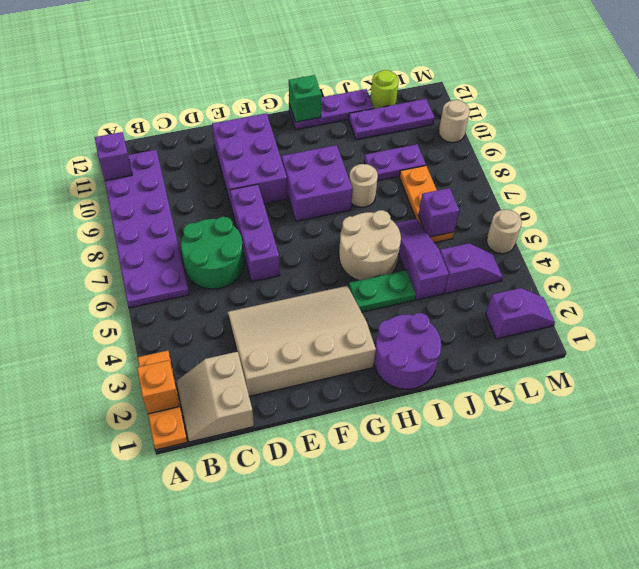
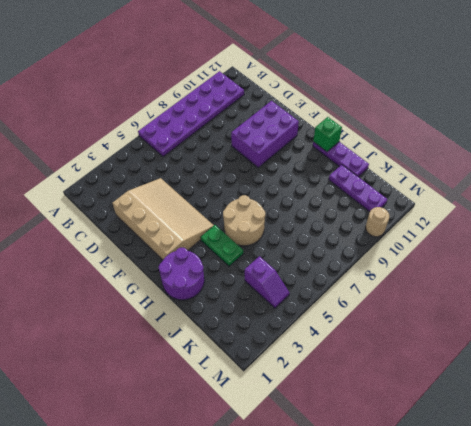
none -> orange 1x3 plate [138,351,187,450]
none -> tan 2x2 slope [177,352,254,442]
none -> green 2x2 round brick [181,217,244,289]

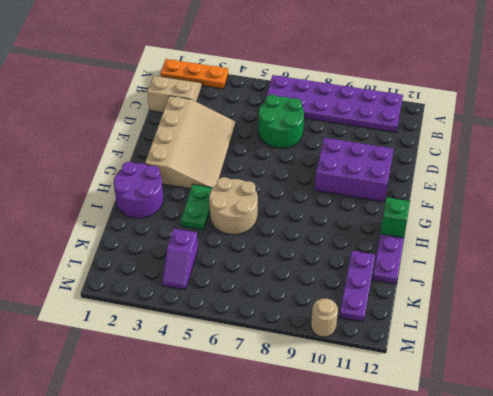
none -> purple 1x3 brick [230,184,280,282]
none -> purple 2x2 brick [282,145,353,221]
none -> tan 1x1 round brick [349,164,378,207]

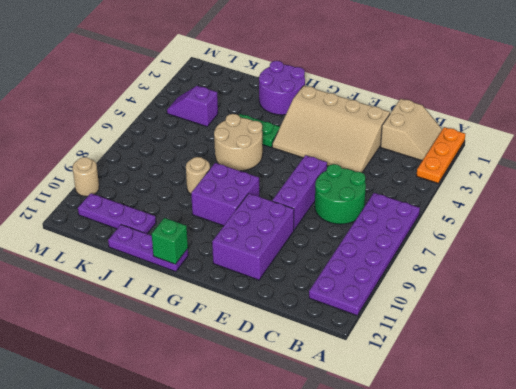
none -> purple 1x3 slope [395,219,449,300]
none -> purple 1x2 plate [364,144,426,181]
none -> orange 1x3 plate [400,166,454,243]

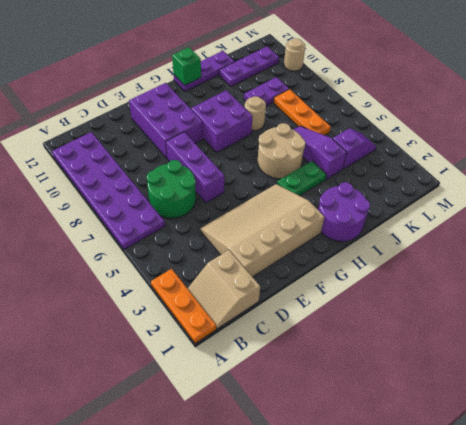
none -> lime 1x1 round brick [371,70,399,109]
none -> purple 1x2 slope [486,288,555,339]
none -> tan 1x1 round brick [487,209,522,254]

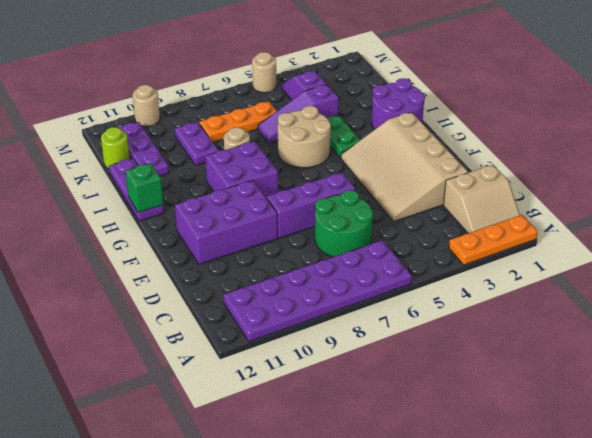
none -> purple 1x2 slope [486,288,555,339]
none -> orange 1x1 brick [137,360,180,414]
none -> purple 1x1 brick [95,132,132,181]

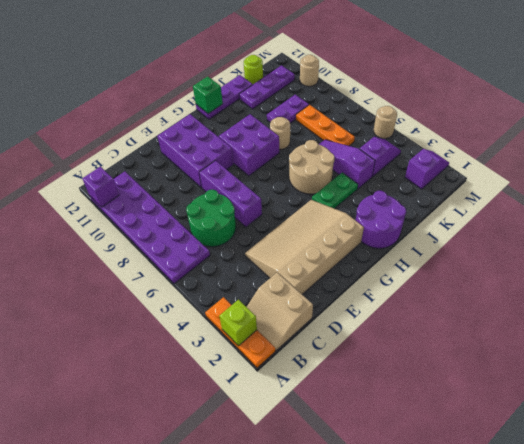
lime 1x1 brick [219,300,257,346] -> orange 1x1 brick [137,360,180,414]
none -> purple 1x1 brick [418,188,459,237]

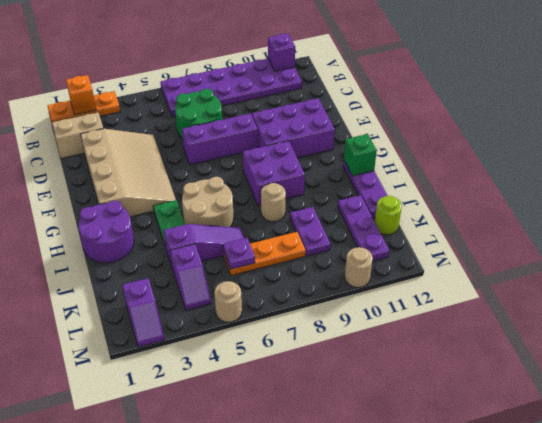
purple 1x1 plate [223,238,255,269] -> purple 1x1 brick [418,188,459,237]

